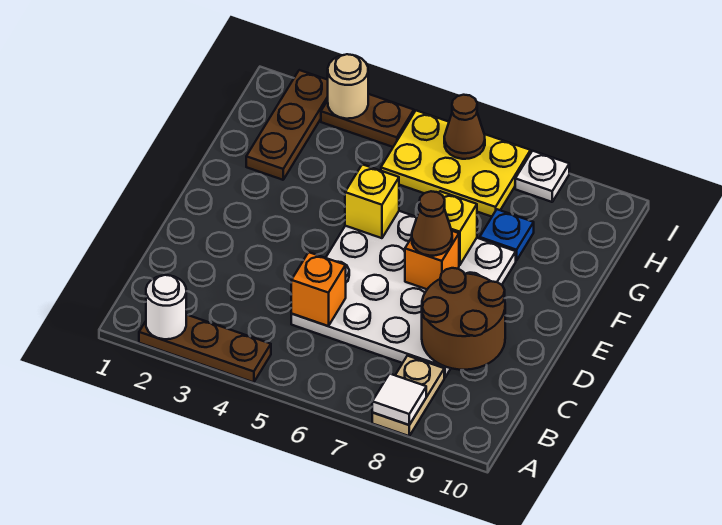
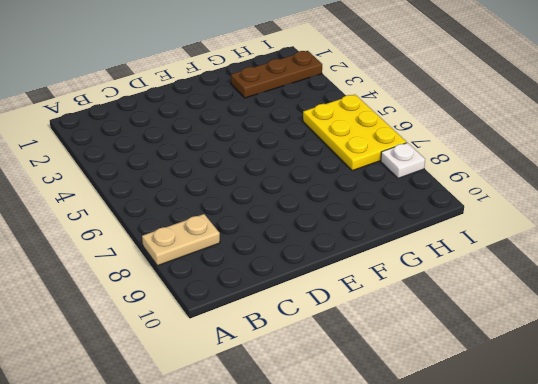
none -> brown 1x3 plate [139,315,271,382]
none -> white 4x4 plate [291,211,516,378]
none -> blue 1x1 plate [480,209,534,261]

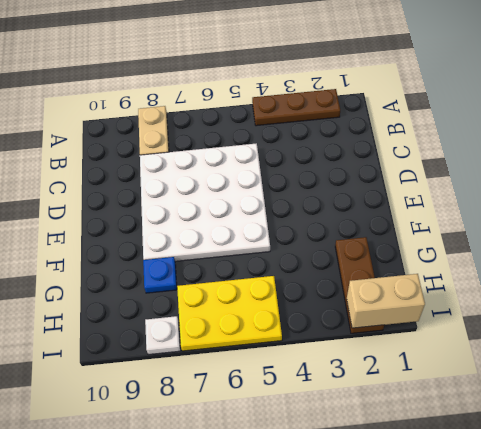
tan 1x2 brick [347,274,425,328] -> none
none -> brown 1x2 plate [321,94,414,147]
none -> white 1x1 round brick [146,275,186,339]
none -> white 1x1 tile [372,374,426,425]

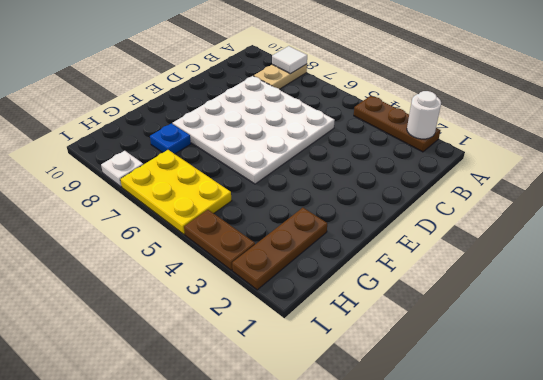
none -> orange 1x1 brick [291,252,346,326]
none -> brown 2x2 round brick [422,268,505,370]
none -> orange 1x1 brick [405,231,459,289]

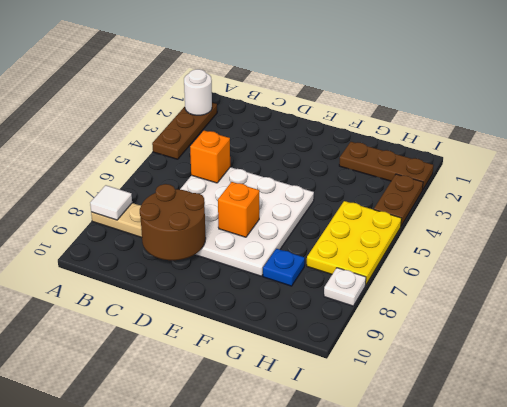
none -> yellow 1x1 brick [345,164,399,238]
none -> yellow 1x1 brick [439,191,477,265]
none -> tan 1x1 round brick [328,54,368,119]

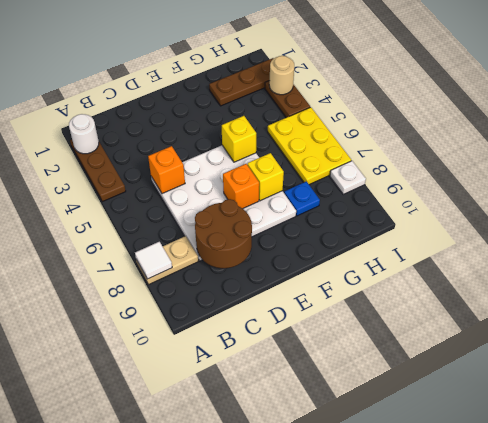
none -> brown 1x1 cone [444,95,485,159]
none -> brown 1x1 cone [412,191,452,256]

